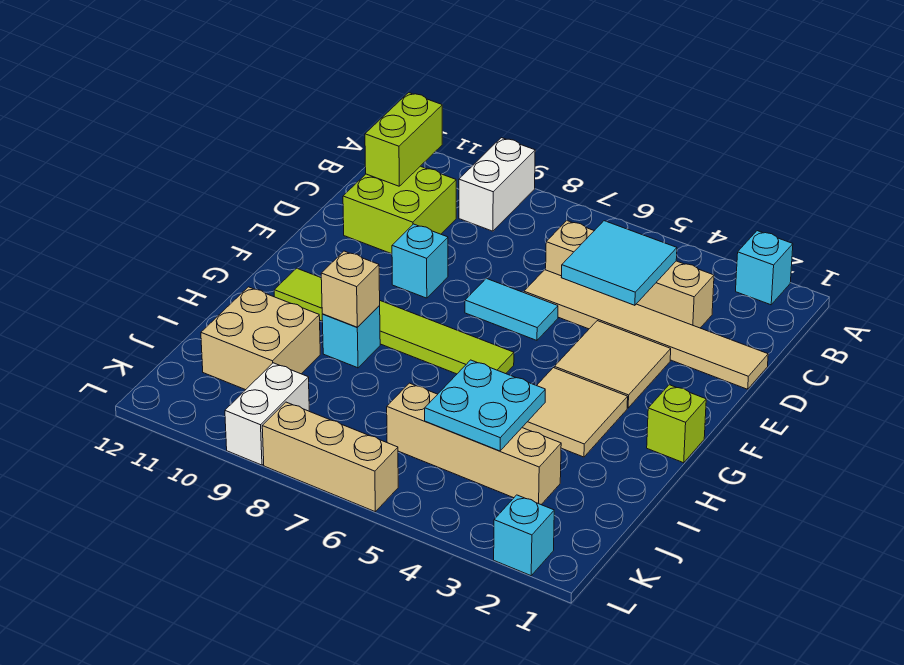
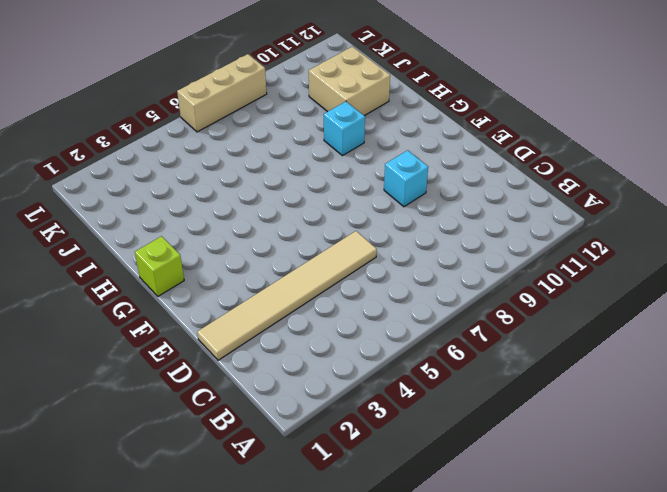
none -> cyan 1x1 brick [736,231,793,305]
none -> white 1x2 brick [459,138,535,231]
none -> tan 1x4 brick [546,221,714,328]

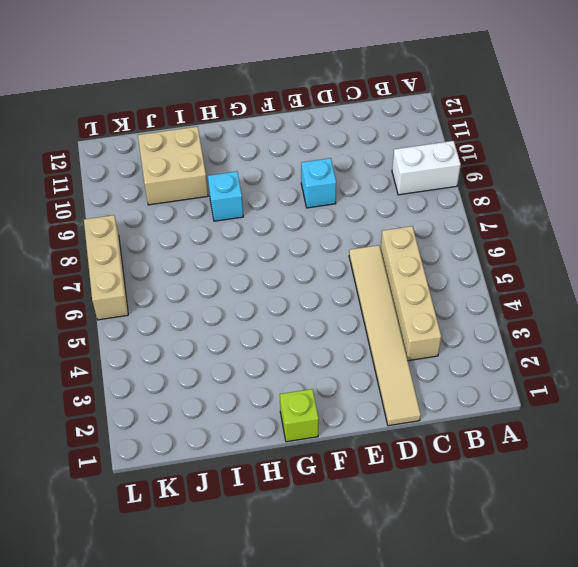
none -> cyan 1x1 brick [736,231,793,305]
none -> lime 2x2 brick [343,166,456,254]
none -> tan 2x2 tile [554,321,671,408]

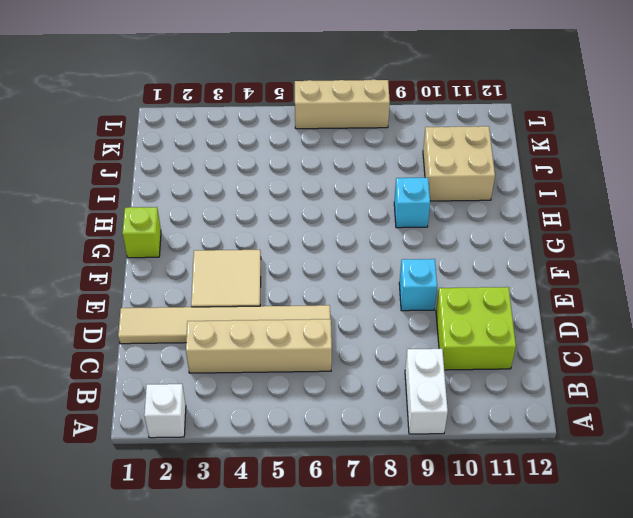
white 1x1 brick [144,384,186,438] -> cyan 1x1 brick [736,231,793,305]
none -> cyan 1x2 tile [465,278,558,340]
none -> tan 2x2 tile [522,368,628,457]
none -> lime 1x6 tile [274,268,514,374]

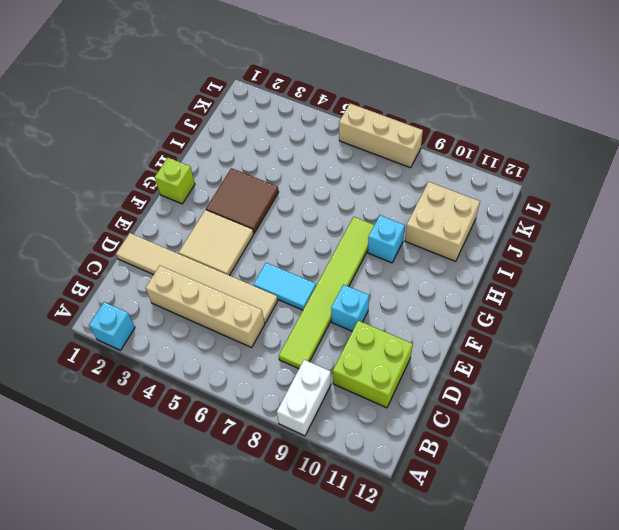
lime 1x6 tile [279,217,374,369] -> lime 1x6 tile turned to [274,268,514,374]
brown 2x2 tile [206,168,279,233] -> tan 2x2 tile [522,368,628,457]
none -> tan 1x4 brick [387,383,561,505]
none -> white 1x2 brick [225,363,309,465]
none -> cyan 1x1 brick [494,495,554,576]

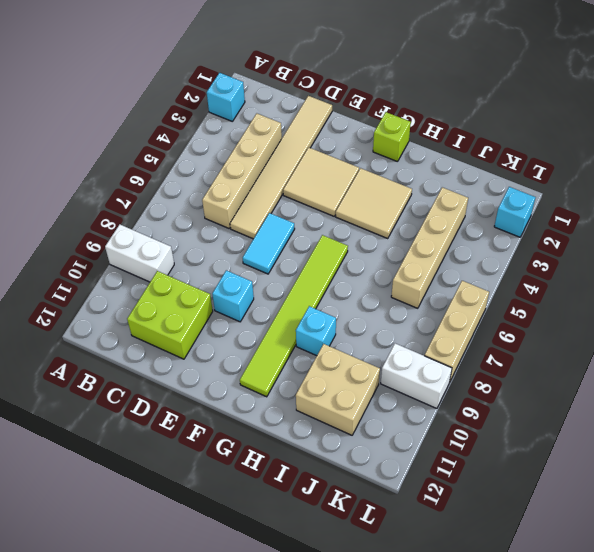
none -> lime 1x2 brick [365,93,442,186]
none -> cyan 2x2 tile [561,221,677,305]
none -> tan 1x1 brick [321,251,380,327]

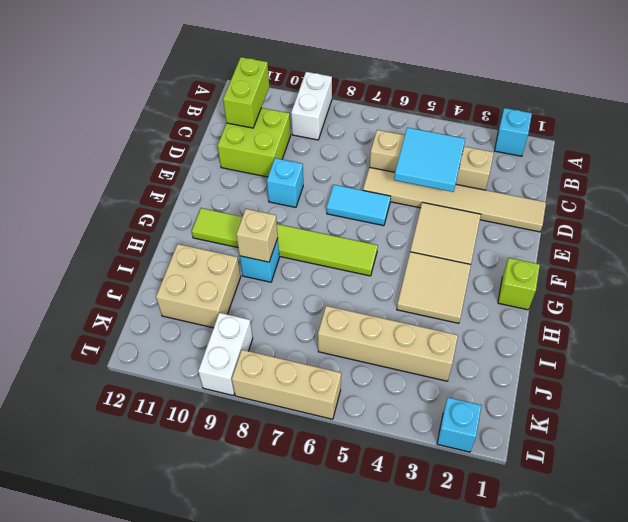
none -> cyan 2x2 plate [425,360,545,451]

